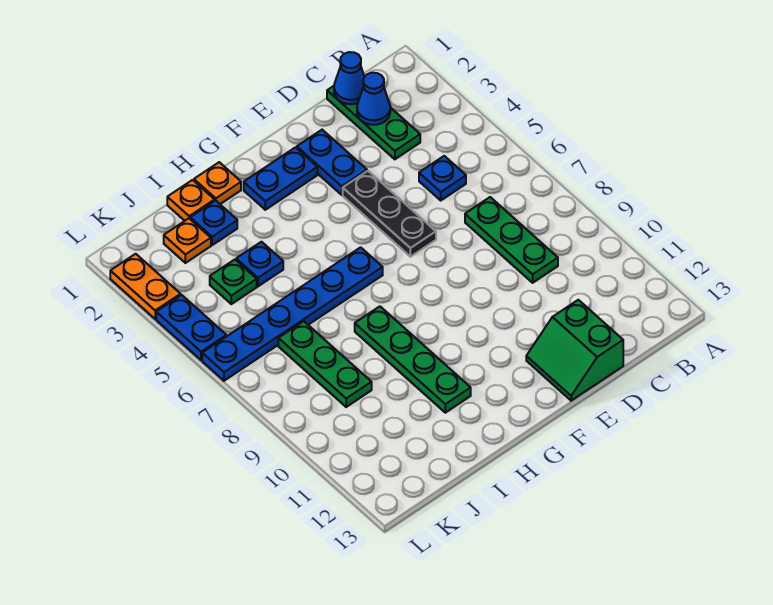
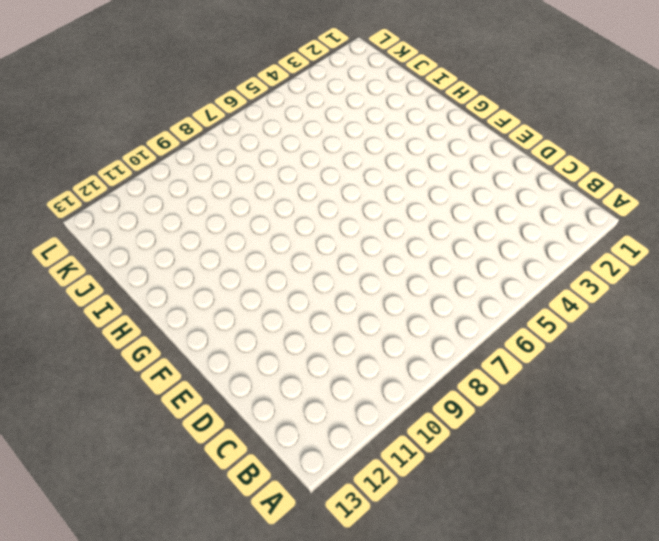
none -> green 1x3 plate [327,86,420,159]
none -> blue 1x1 plate [419,156,466,200]
none -> green 1x3 plate [465,197,558,283]

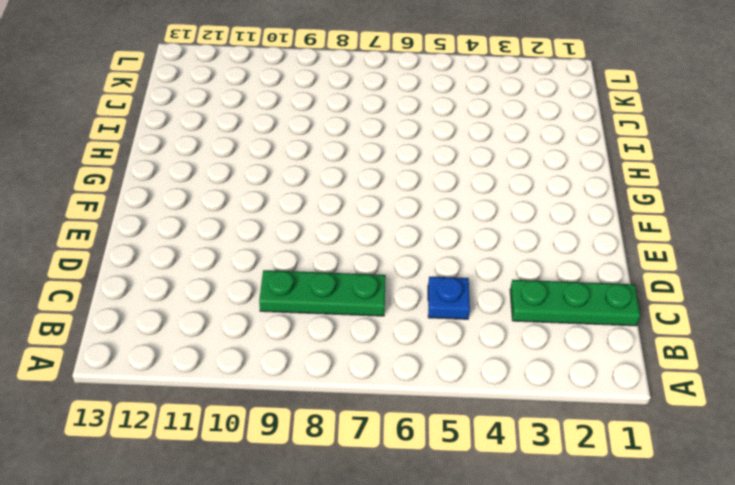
none -> green 2x2 slope [526,300,623,401]
none -> blue 1x2 plate [297,130,367,195]
none -> black 1x3 plate [343,171,436,257]

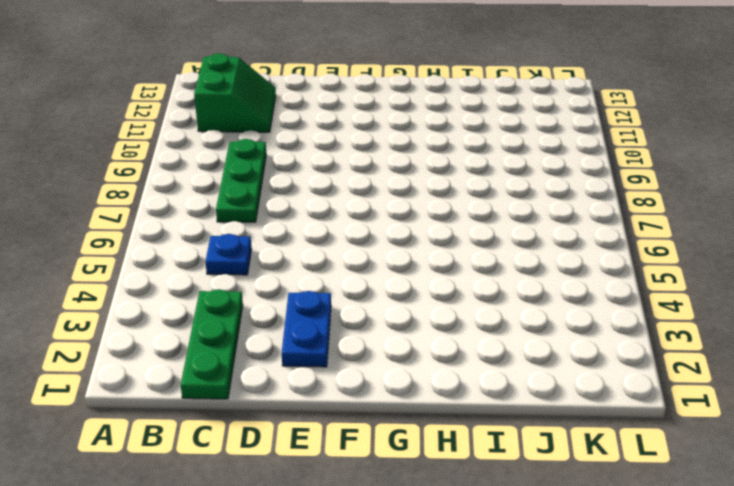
green 2x2 slope [194,53,276,132] -> green 2x2 slope moved to [526,300,623,401]
none -> black 1x3 plate [343,171,436,257]
none -> blue 1x2 plate [244,147,317,210]
none -> blue 1x6 plate [202,247,383,381]

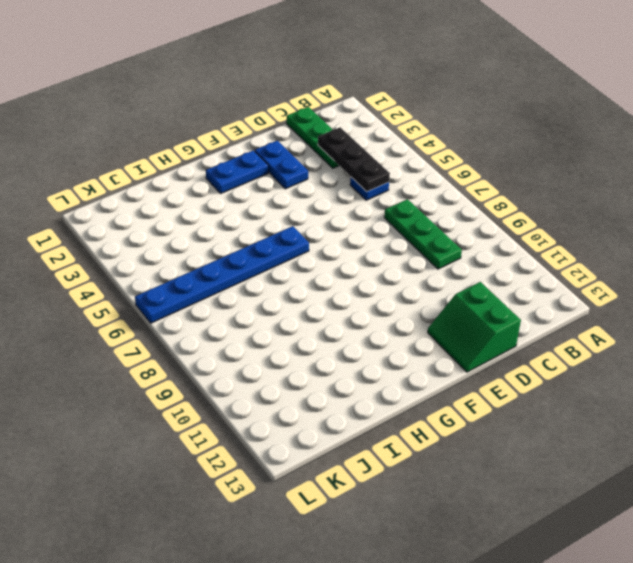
black 1x3 plate [318,127,390,192] -> black 1x3 plate moved to [343,171,436,257]
none -> orange 1x1 plate [194,162,241,204]
none -> green 1x4 plate [355,306,471,413]
none -> orange 1x1 plate [167,180,215,221]

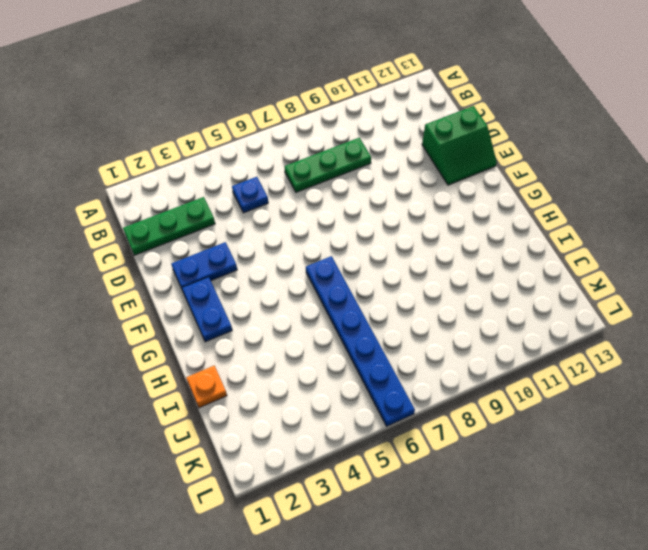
none -> black 1x3 plate [343,171,436,257]
none -> orange 1x1 plate [194,162,241,204]
none -> green 1x4 plate [355,306,471,413]

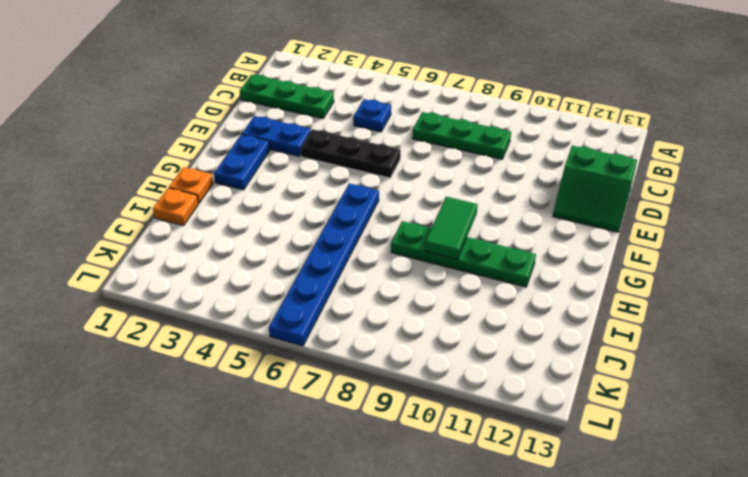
green 1x2 tile [425,197,478,259] -> none
none -> blue 1x1 plate [190,200,237,245]
none -> blue 1x1 plate [236,242,283,286]
none -> orange 1x1 plate [164,218,211,263]

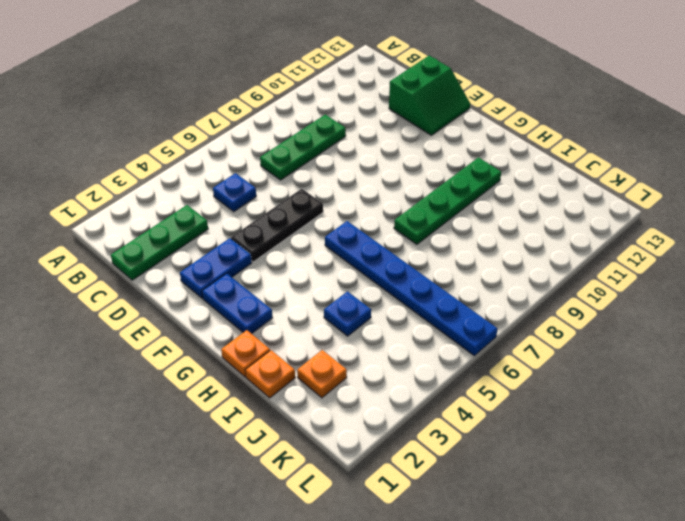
none -> blue 1x1 plate [190,200,237,245]
none -> green 1x1 plate [210,260,257,304]
none -> green 1x3 plate [278,321,372,407]

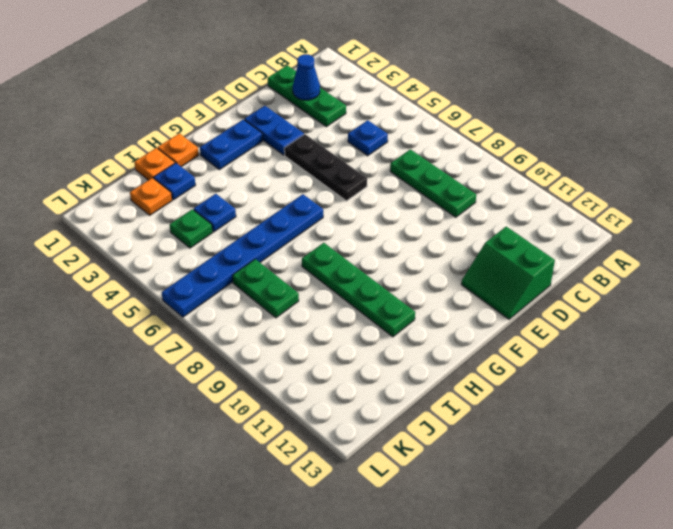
green 1x2 plate [232,259,299,318] -> green 1x3 plate [278,321,372,407]
none -> orange 1x2 plate [110,254,181,319]
none -> blue 1x2 plate [156,295,226,360]
none -> blue 1x1 cone [334,52,364,104]

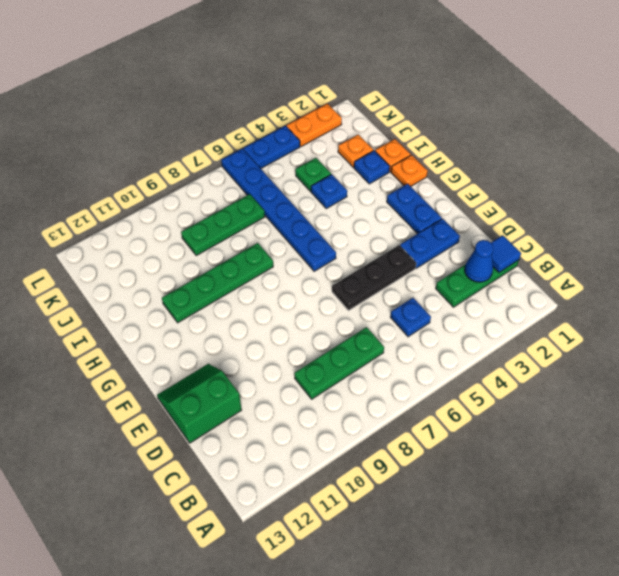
blue 1x1 tile [491,235,521,272] -> blue 1x1 cone [334,52,364,104]

